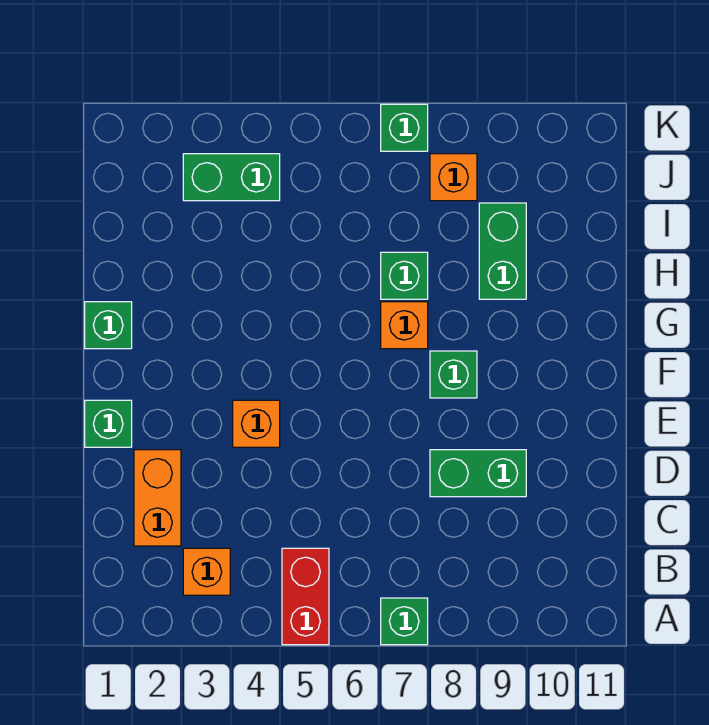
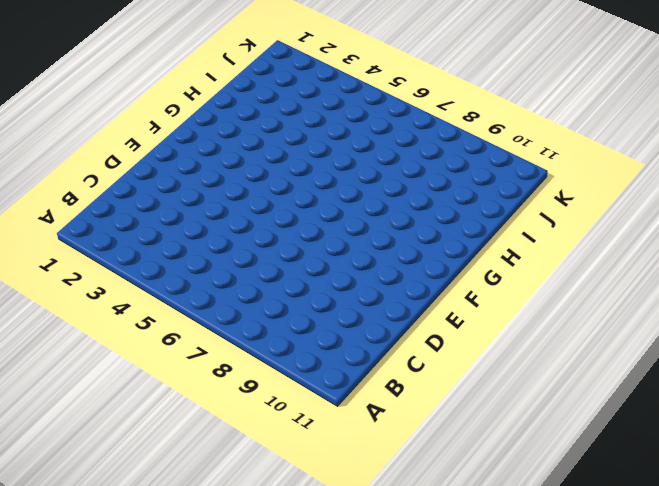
none -> red 1x2 brick [282,548,329,645]
none -> green 1x1 brick [381,598,428,645]
none -> orange 1x1 brick [183,548,230,595]

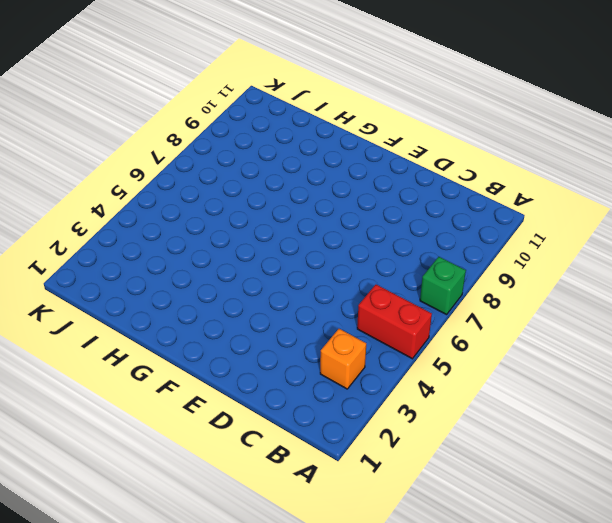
none -> orange 1x2 brick [134,450,181,546]
none -> green 1x2 brick [430,450,526,497]
none -> green 1x1 brick [85,400,132,447]

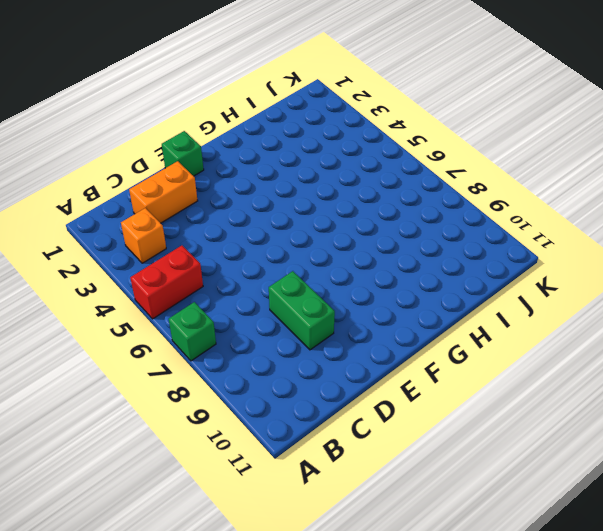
none -> orange 1x1 brick [233,400,280,447]
none -> green 1x1 brick [430,351,477,398]
none -> green 1x1 brick [85,302,132,349]

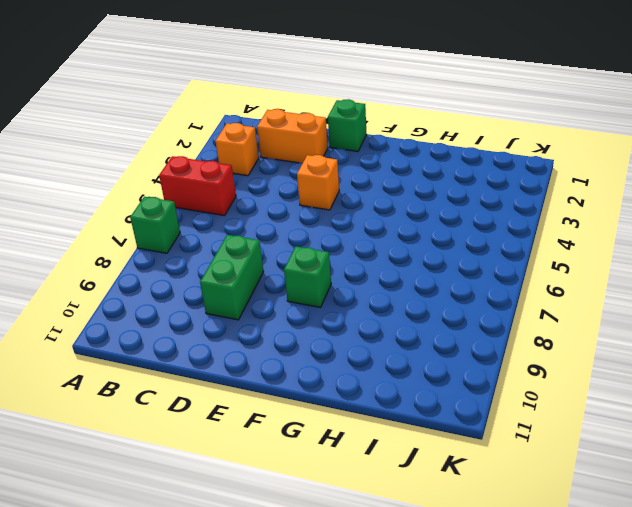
none -> green 1x1 brick [85,302,132,349]
none -> orange 1x1 brick [381,302,428,349]
none -> green 1x1 brick [381,252,428,299]

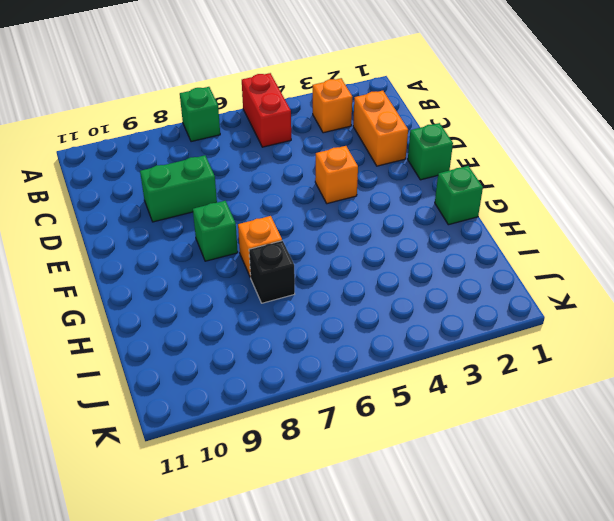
black 1x1 brick [249,241,295,303] -> green 1x1 brick [381,252,428,299]
none -> green 1x2 brick [479,203,526,299]
none -> green 1x2 brick [183,154,280,201]
none -> orange 1x1 brick [430,154,477,201]

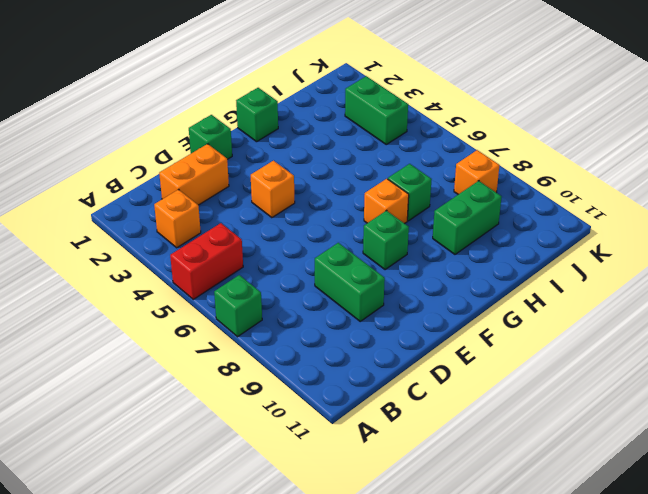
none -> green 1x1 brick [381,104,428,151]

